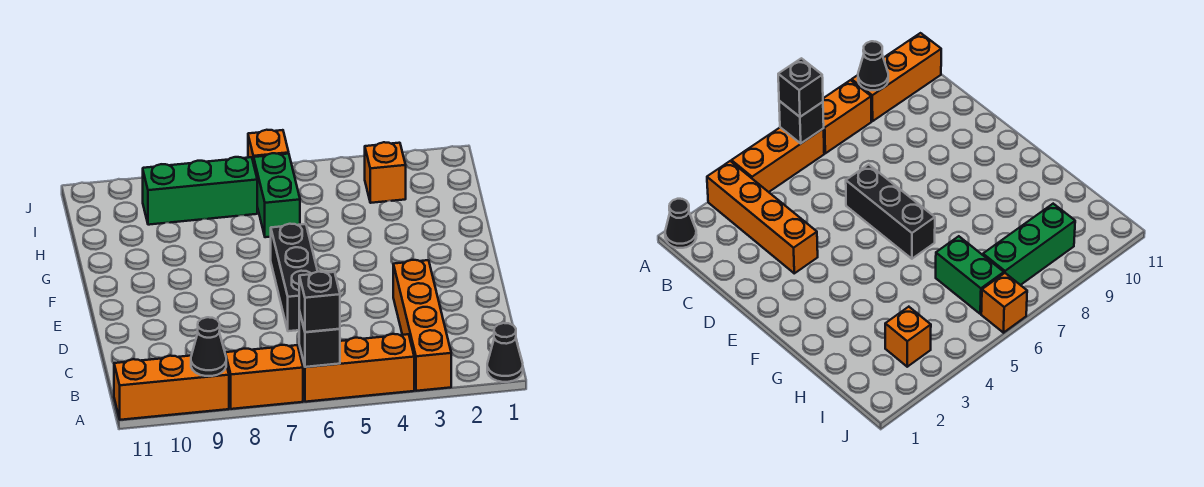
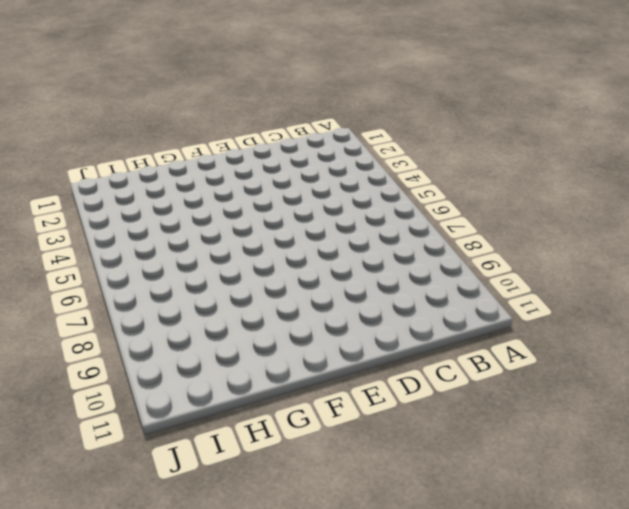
none -> black 1x1 cone [487,323,523,382]
none -> orange 1x4 brick [393,260,451,391]
none -> orange 1x3 brick [299,334,414,402]

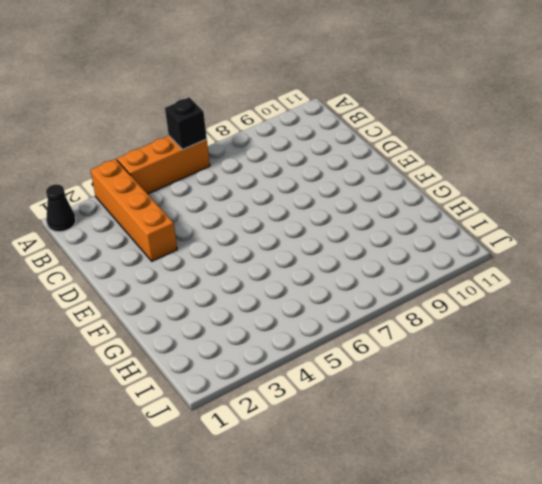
none -> orange 1x2 brick [225,345,303,409]
none -> orange 1x3 brick [114,356,229,420]
none -> black 1x3 brick [271,224,318,331]

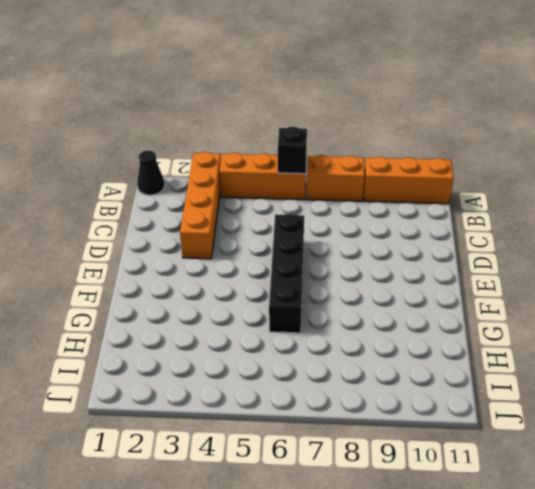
black 1x4 brick [269,214,304,333] -> black 1x3 brick [271,224,318,331]
none -> green 1x2 brick [254,153,300,237]
none -> orange 1x1 brick [365,142,406,203]
none -> green 1x3 brick [143,157,257,225]

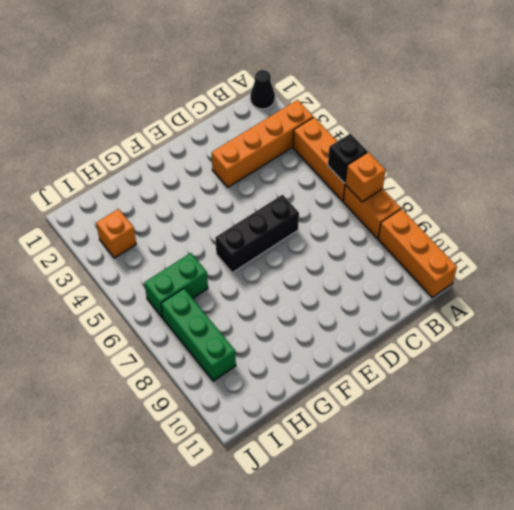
orange 1x1 brick [345,152,386,202] -> orange 1x1 brick moved to [248,130,289,163]
none -> black 1x1 cone [191,317,226,376]
none -> black 1x1 brick [299,272,340,332]

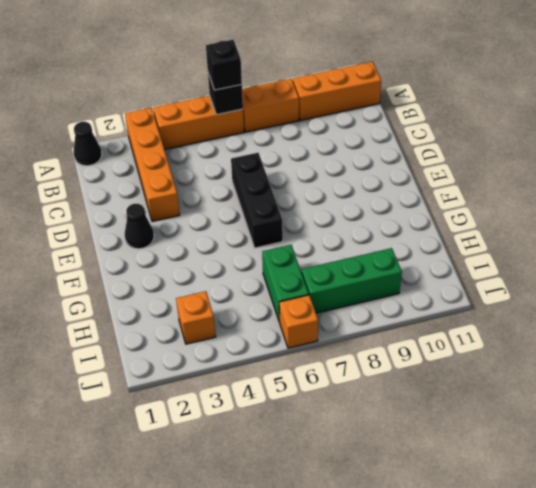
black 1x1 cone [125,204,154,249] -> black 1x1 cone moved to [191,317,226,376]

